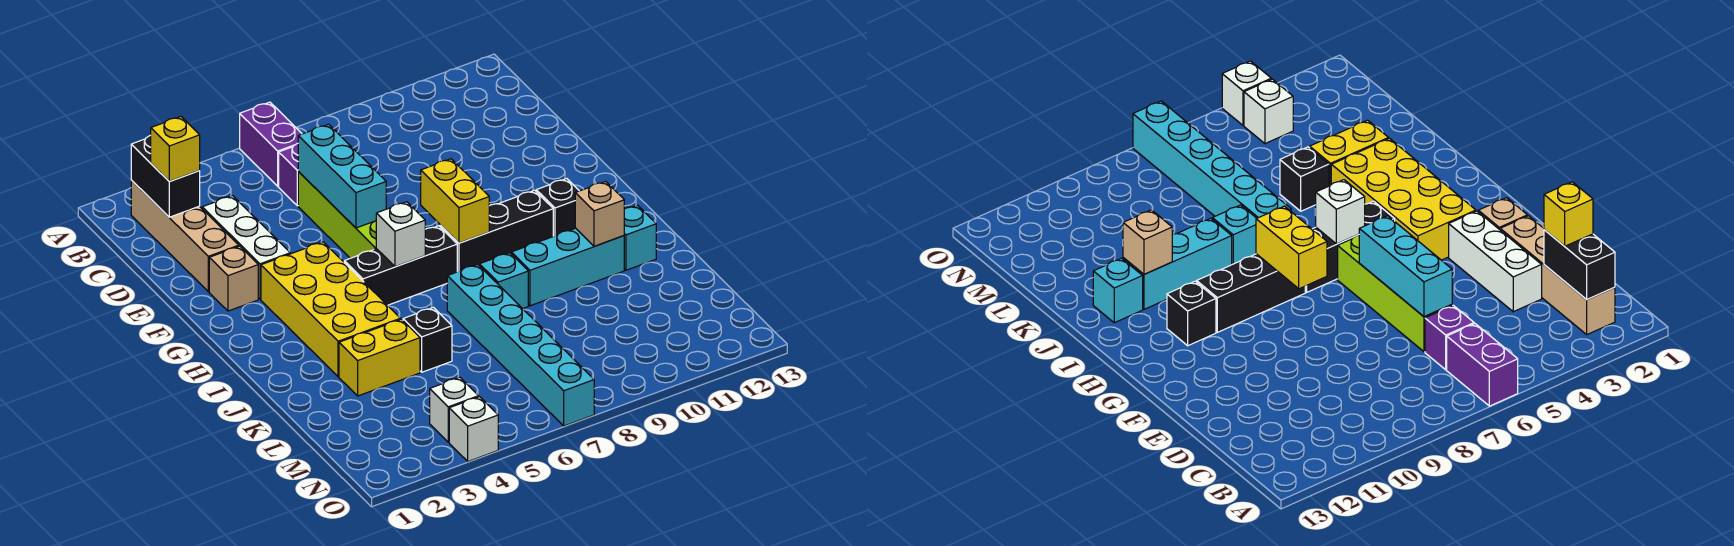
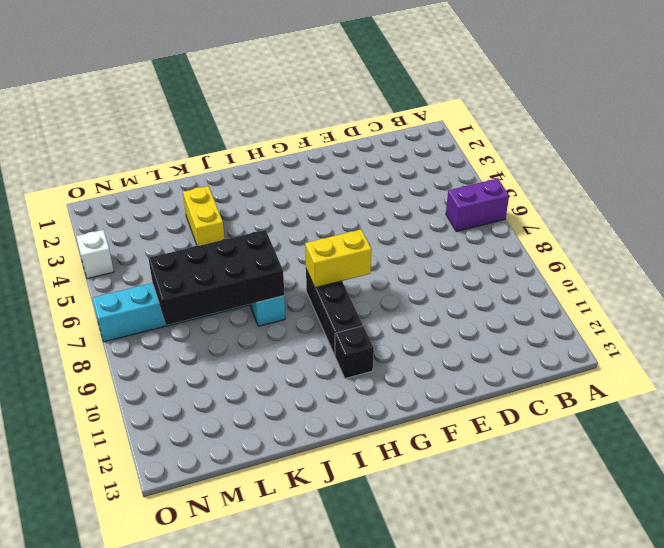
black 2x4 brick [148,230,284,325] -> none
none -> tan 1x4 brick [131,180,239,292]
none -> purple 1x1 brick [279,143,298,206]
none -> white 1x3 brick [202,196,290,299]

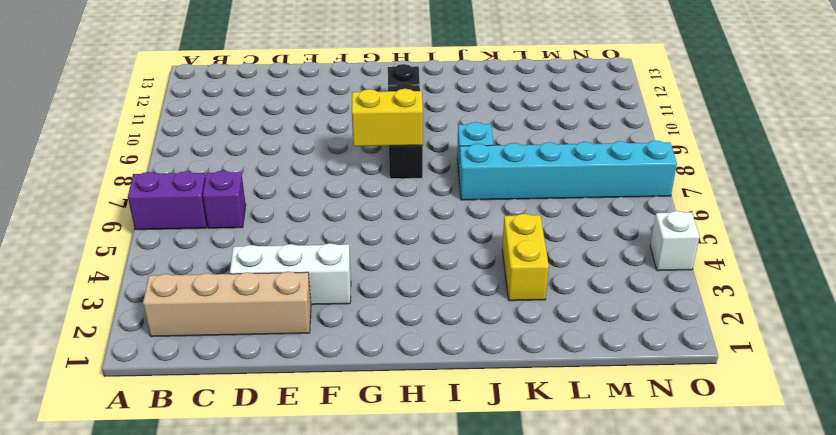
none -> lime 1x4 brick [298,172,376,258]
none -> tan 1x1 brick [209,246,258,311]
none -> yellow 2x4 brick [261,242,401,377]

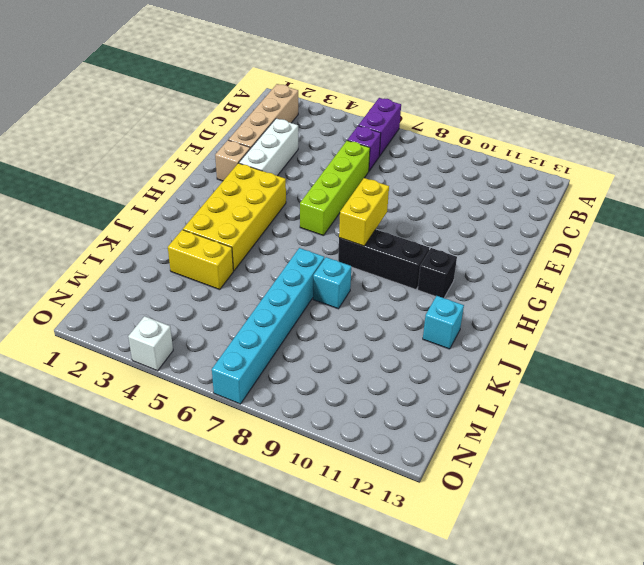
none -> black 1x3 brick [344,226,457,305]
none -> cyan 1x3 brick [511,228,624,306]
none -> black 1x1 brick [403,307,452,372]

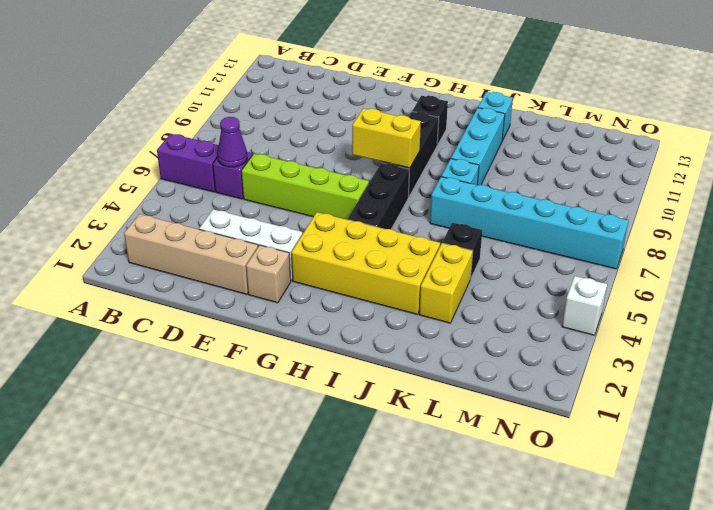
purple 1x1 cone [217,117,247,167] -> none
none -> white 1x1 brick [430,377,479,442]
none -> black 1x2 brick [131,135,200,217]
none -> cyan 1x3 brick [298,124,386,228]

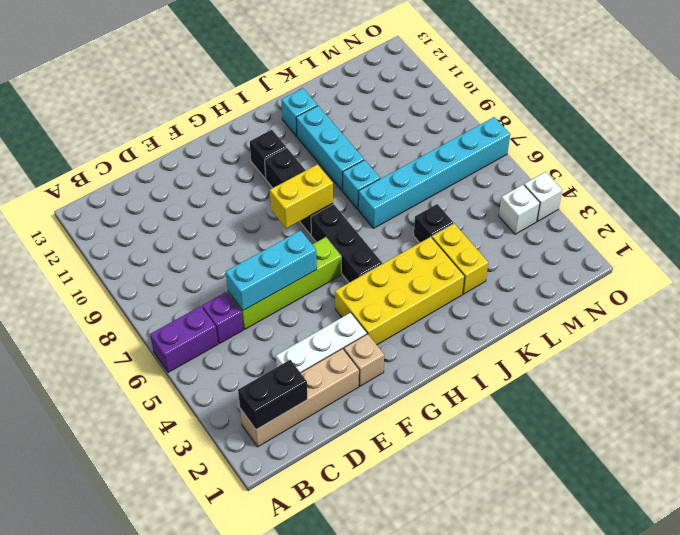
none -> white 1x1 brick [376,202,425,267]
none -> tan 1x1 brick [575,181,624,246]
none -> yellow 1x1 brick [151,117,200,181]

